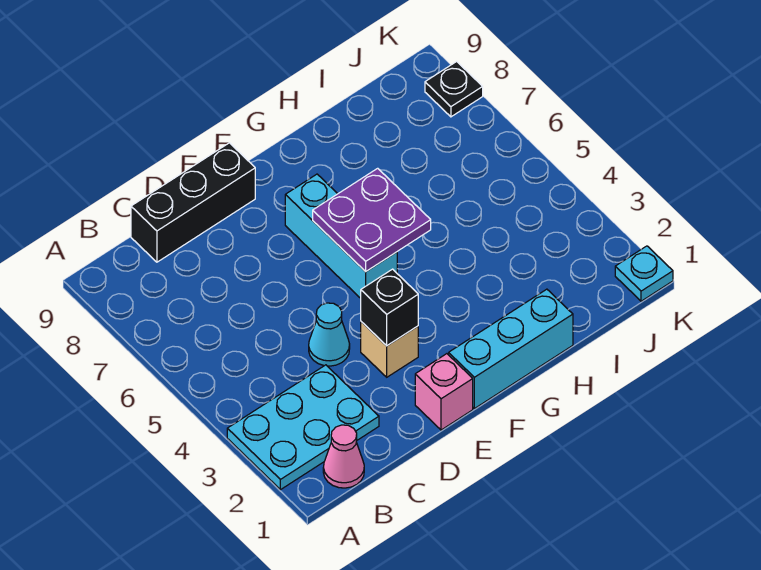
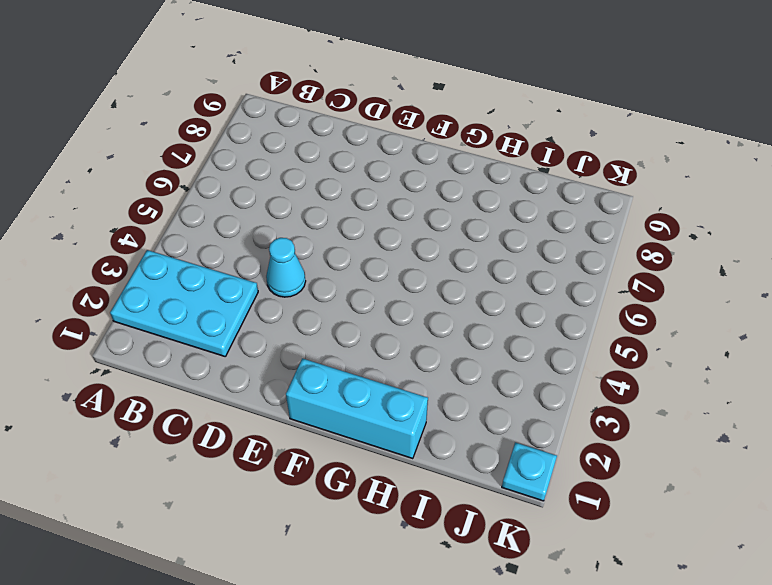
none -> pink 1x1 cone [323,425,364,488]
none -> black 1x3 brick [131,143,255,262]
none -> pink 1x1 brick [415,354,473,430]

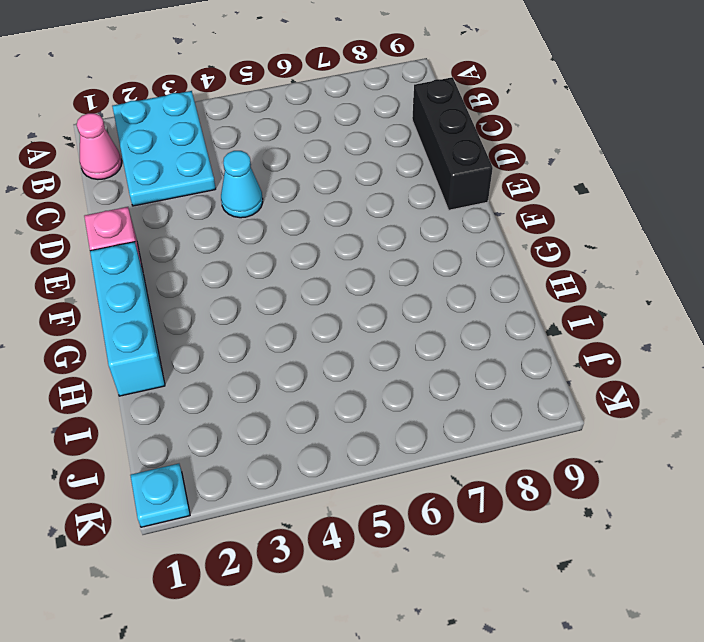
none -> tan 1x1 brick [361,322,418,377]
none -> cyan 1x3 brick [285,174,397,298]
none -> black 1x1 plate [425,61,483,117]

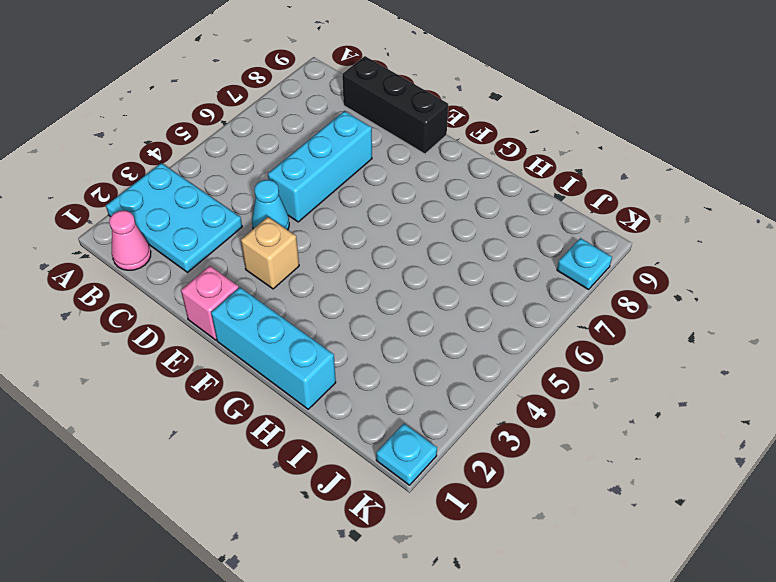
cyan 1x3 brick [268,111,372,222] -> cyan 1x3 brick moved to [285,174,397,298]
cyan 1x1 plate [557,238,612,290] -> black 1x1 plate [425,61,483,117]
none -> black 1x1 brick [361,269,418,346]
none -> purple 2x2 plate [313,168,431,272]

